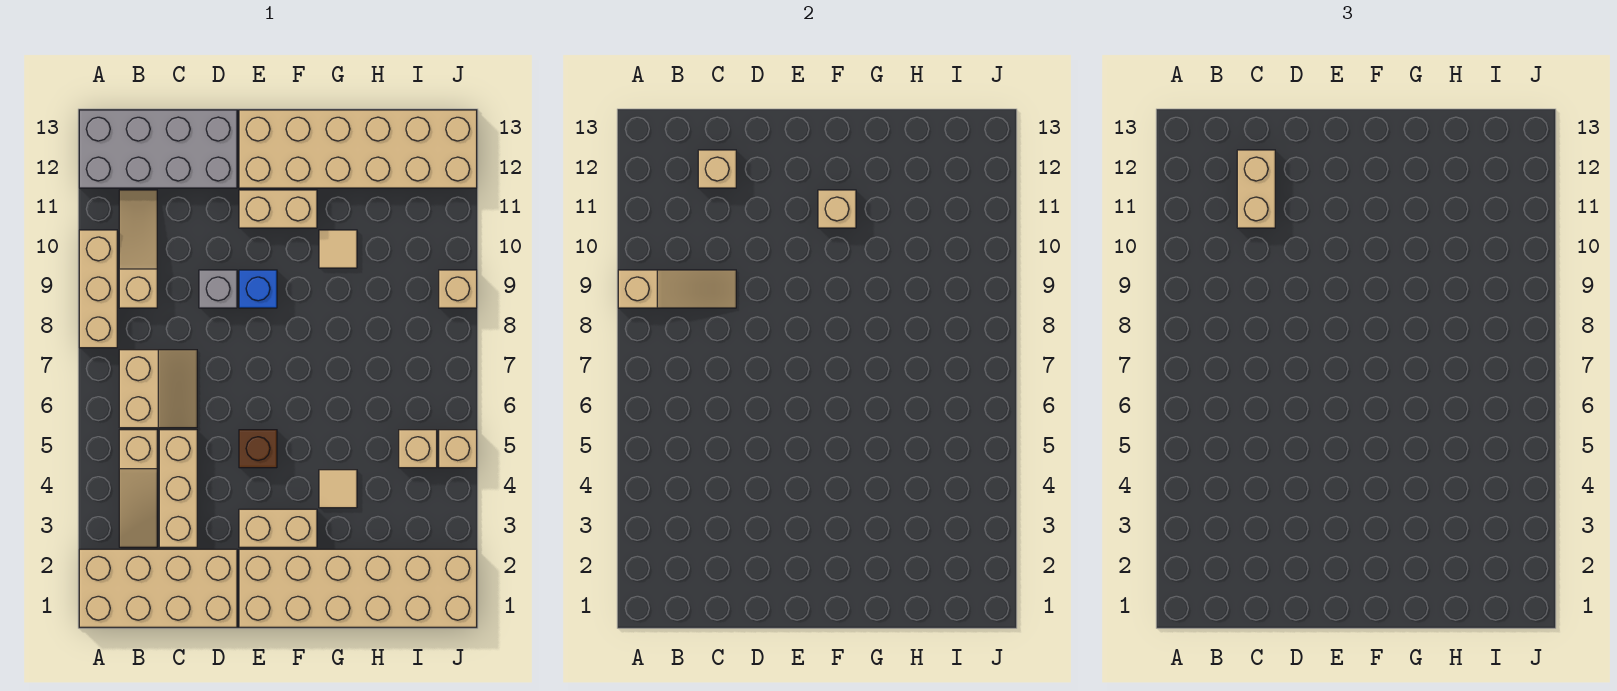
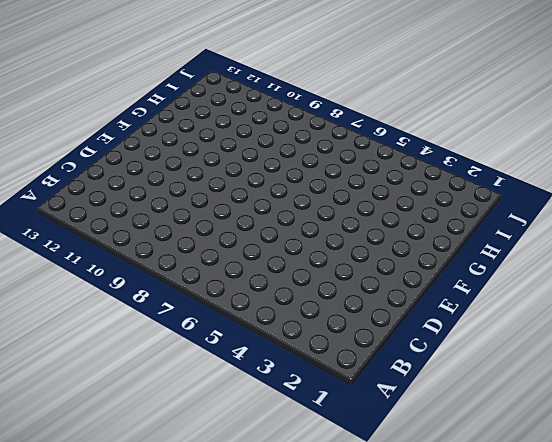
none -> tan 2x4 brick [79,549,237,627]
none -> tan 1x3 brick [79,230,117,348]
none -> grey 2x4 brick [79,110,237,188]

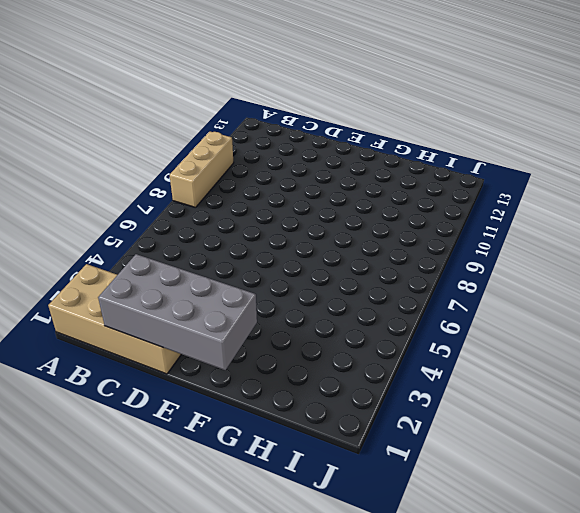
grey 2x4 brick [98,254,257,370] -> grey 2x4 brick moved to [79,110,237,188]
none -> tan 1x3 slope [119,430,157,547]
none -> tan 2x2 slope [119,350,197,428]
none -> tan 1x3 slope [119,190,157,308]

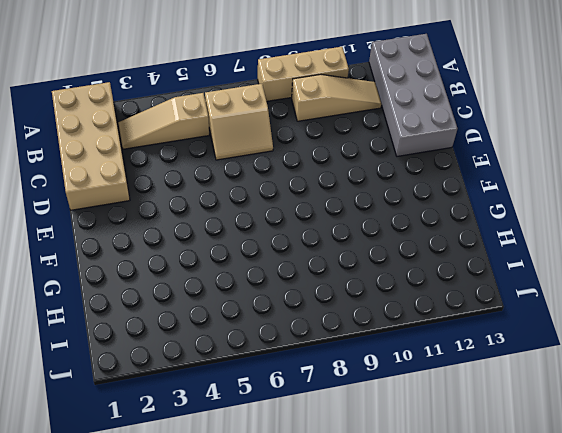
none -> tan 1x3 brick [159,430,197,547]
none -> grey 1x1 brick [199,270,237,308]
none -> tan 2x6 brick [239,549,477,627]

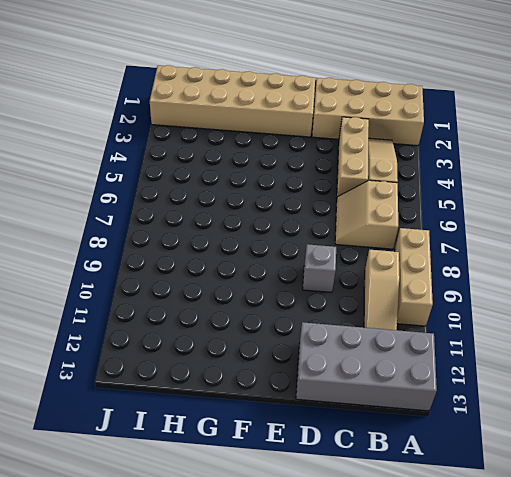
none -> tan 1x2 brick [239,509,317,547]
none -> brown 1x1 brick [239,430,277,468]
none -> blue 1x1 brick [239,270,277,308]

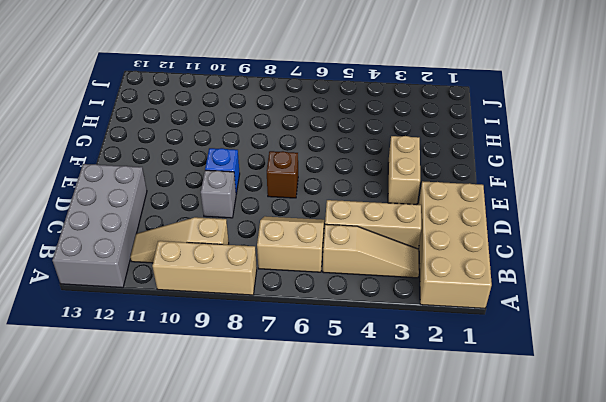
brown 1x1 brick [267,151,298,198] -> brown 1x1 brick moved to [239,430,277,468]
none -> tan 2x6 brick [239,549,477,627]
none -> tan 1x2 brick [239,190,317,228]
none -> tan 2x6 brick [239,110,477,188]

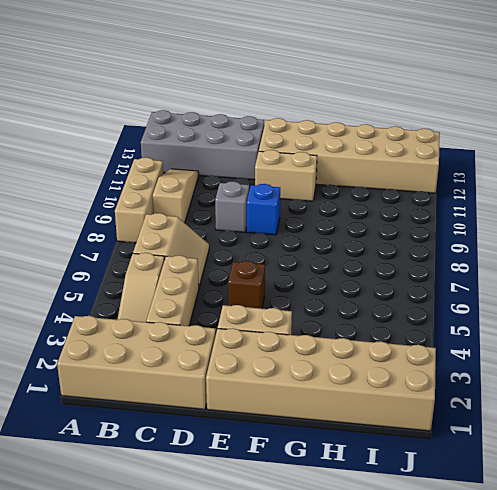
none -> tan 1x1 tile [319,470,357,508]
none -> tan 1x1 tile [319,230,357,268]
none -> tan 1x1 brick [399,430,437,468]

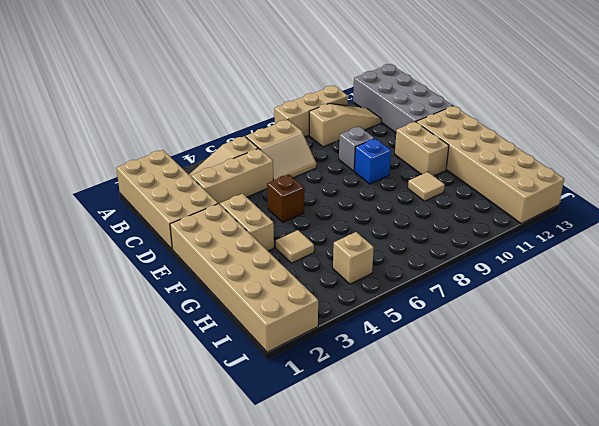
none -> tan 1x1 brick [439,430,477,468]
none -> tan 1x1 brick [439,270,477,308]
none -> tan 1x3 slope [618,270,736,308]

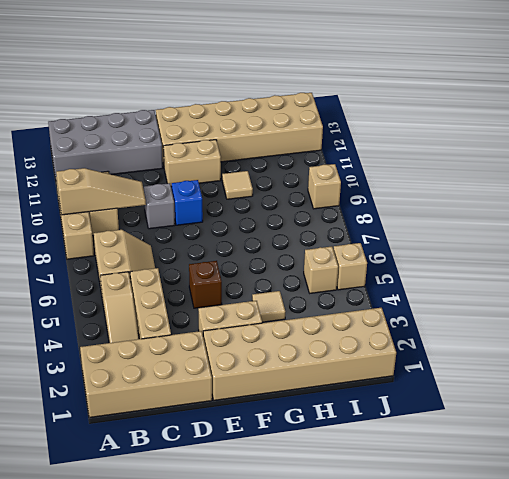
none -> tan 1x1 brick [698,150,736,188]
none -> tan 1x1 brick [818,190,856,228]
none -> tan 1x2 brick [1237,150,1275,228]

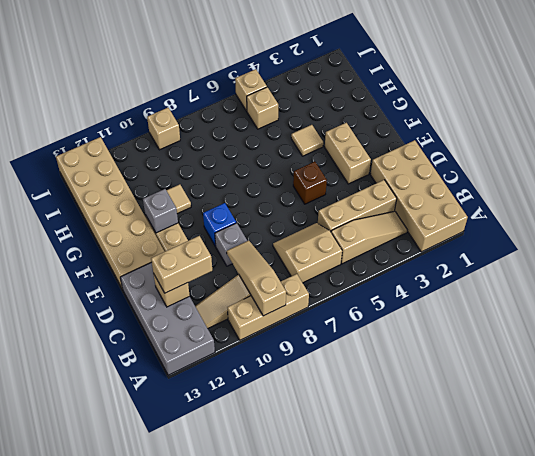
grey 1x1 brick [143,189,178,233] -> tan 1x1 brick [818,190,856,228]
none -> tan 2x6 brick [239,549,477,627]

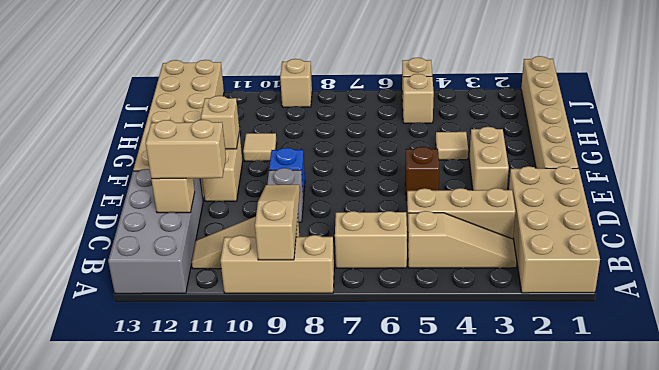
tan 1x6 brick [521,56,578,168] -> tan 2x6 brick [239,549,477,627]

